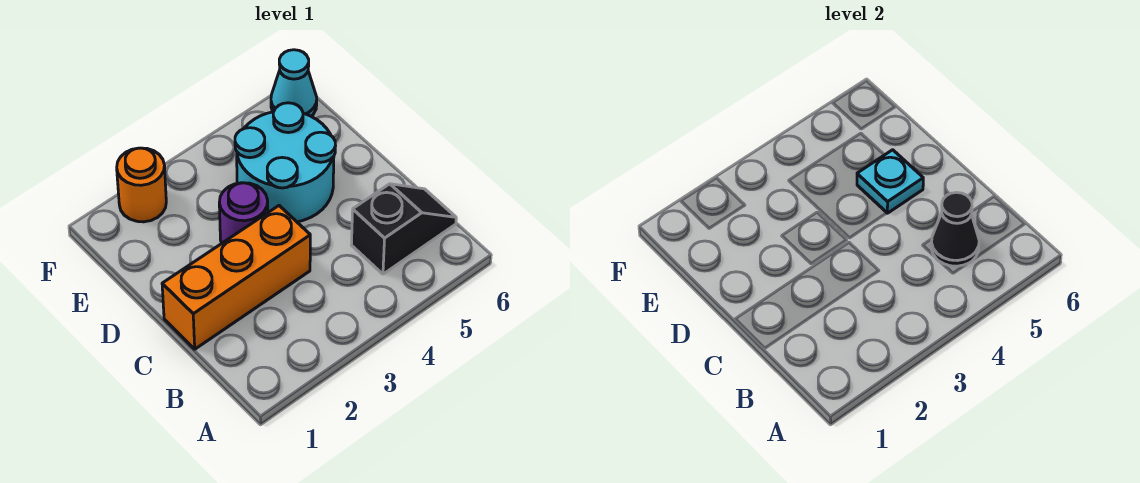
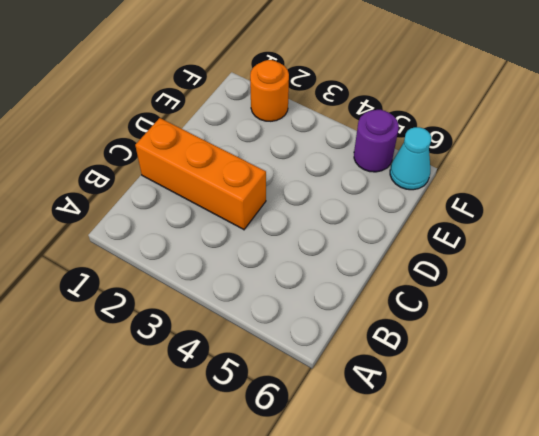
purple 1x1 round brick [354,110,399,172] -> purple 1x1 round brick moved to [219,183,268,243]
none -> black 1x2 slope [352,184,456,274]
none -> cyan 2x2 round brick [235,103,336,222]

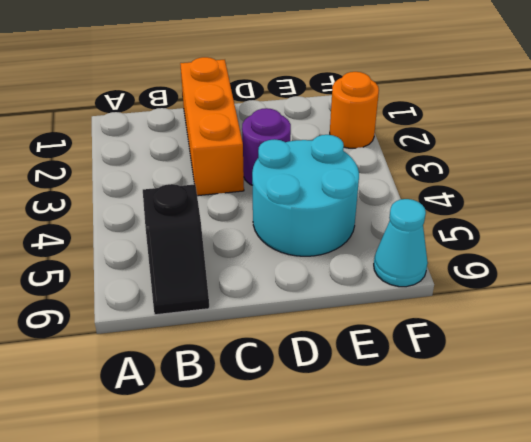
none -> black 1x1 cone [931,192,979,266]
none -> cyan 1x1 plate [857,150,923,213]

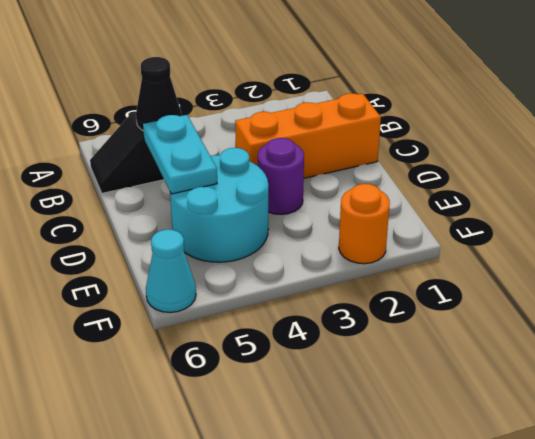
cyan 1x2 plate [143,115,217,194] -> cyan 1x1 plate [857,150,923,213]

